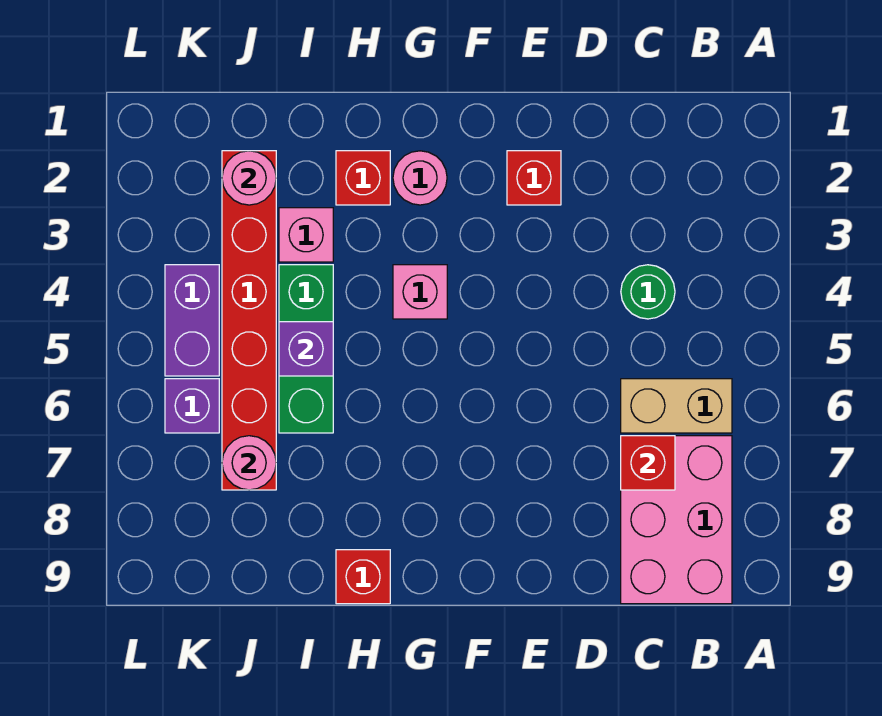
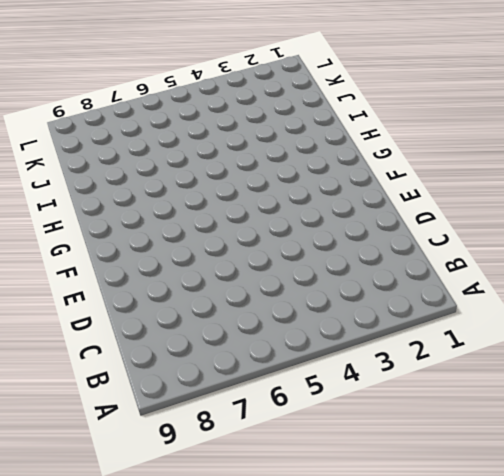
none -> tan 1x2 brick [621,379,732,433]
none -> pink 2x3 brick [621,436,732,604]
none -> green 1x1 round brick [621,265,675,319]

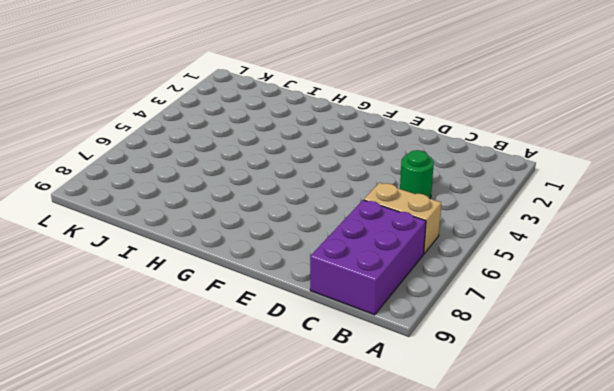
purple 2x3 brick [310,200,426,315] -> pink 2x3 brick [621,436,732,604]
none -> red 1x1 brick [507,151,561,205]
none -> pink 1x1 round brick [393,151,447,205]
none -> pink 1x1 brick [393,265,447,319]

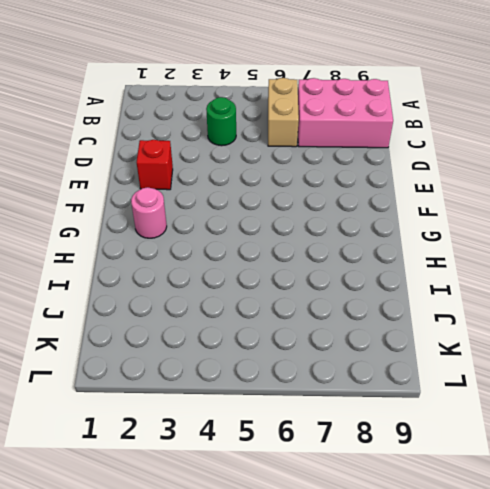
none -> pink 1x1 brick [393,265,447,319]
none -> red 1x1 brick [336,151,390,205]
none -> red 1x1 brick [336,550,390,604]

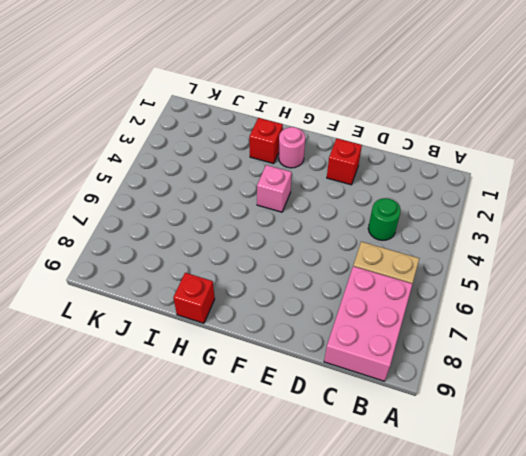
none -> pink 1x1 brick [279,208,333,262]
none -> green 1x3 brick [279,265,333,433]
none -> red 1x6 brick [222,151,276,490]

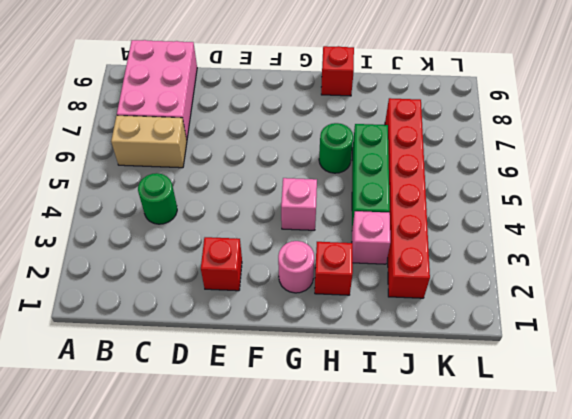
green 1x1 round brick [319,123,353,173] -> none
none -> purple 1x2 brick [165,265,219,376]
none -> purple 1x1 brick [165,379,219,433]
none -> red 1x1 brick [621,436,675,490]

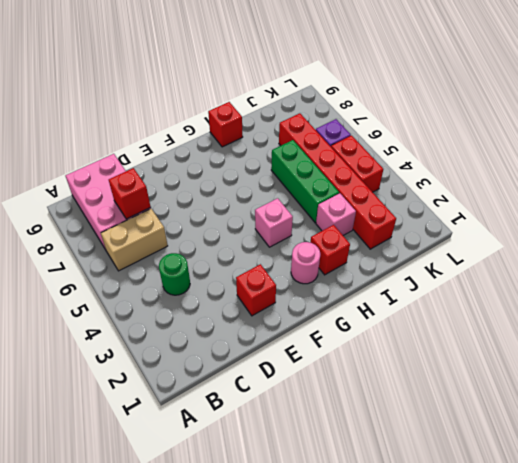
red 1x2 brick [331,136,383,192] -> purple 1x2 brick [165,265,219,376]
none -> purple 1x1 brick [279,322,333,376]
none -> pink 1x1 round brick [222,151,276,205]
none -> pink 1x1 round brick [222,436,276,490]

